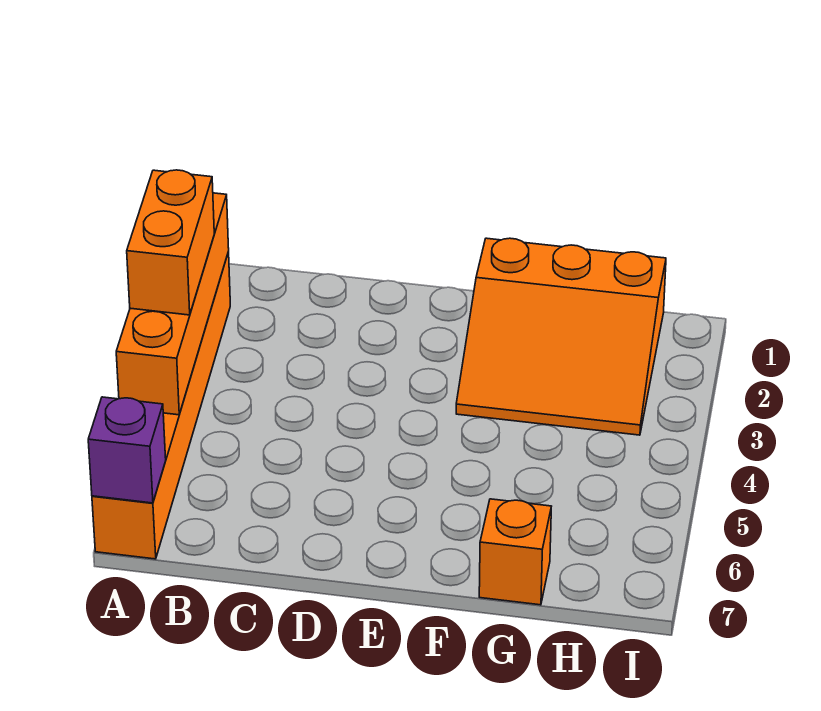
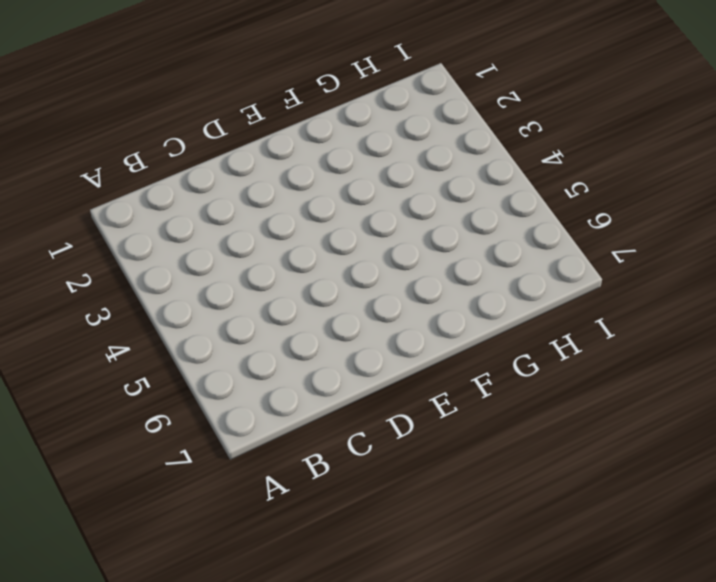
none -> orange 1x6 brick [92,252,230,559]
none -> orange 3x3 slope [456,238,666,435]

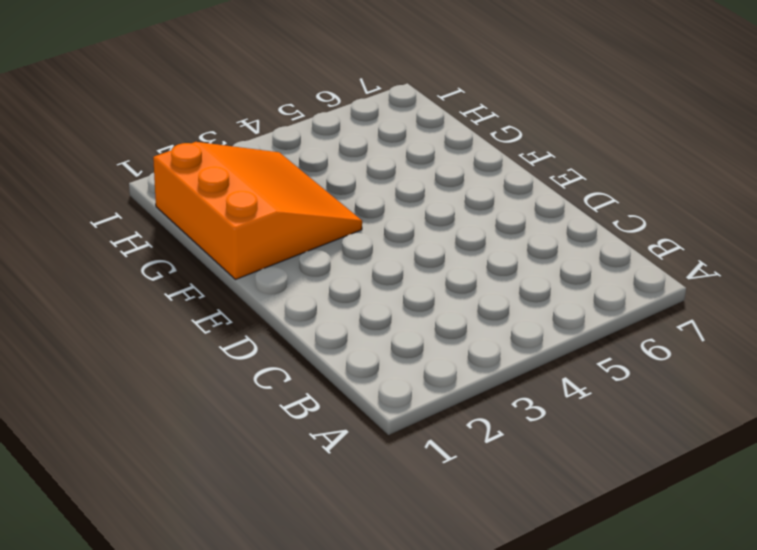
none -> orange 1x6 brick [92,252,230,559]
none -> orange 1x1 brick [479,499,551,605]

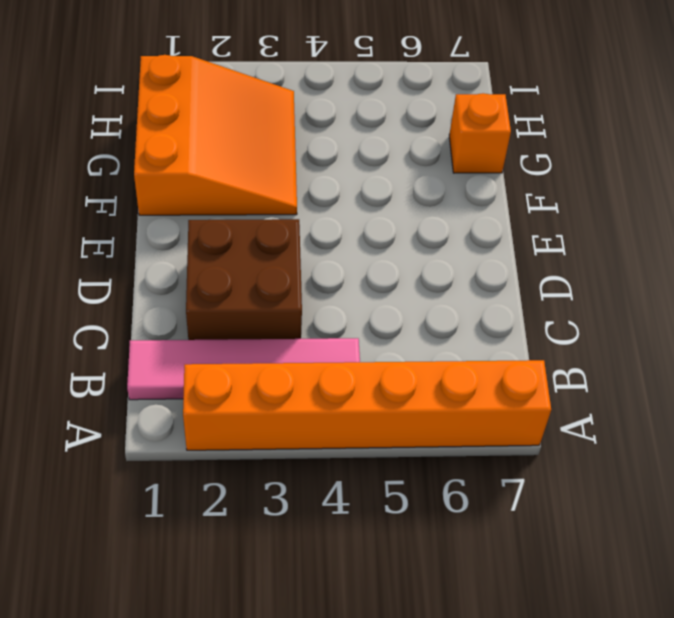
pink 1x4 tile [127,338,360,400] -> none
brown 2x2 brick [186,219,302,340] -> none
none -> orange 1x4 brick [116,193,229,415]
none -> purple 1x1 brick [88,397,166,503]

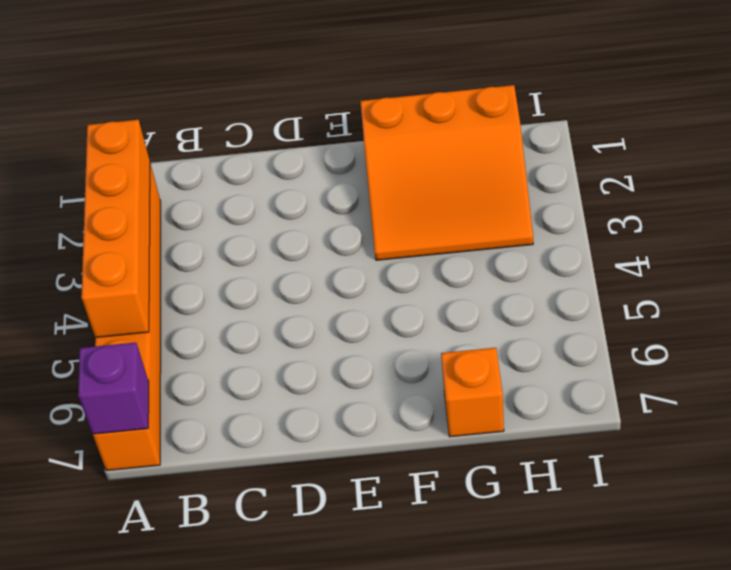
none -> orange 1x2 brick [127,170,214,315]

